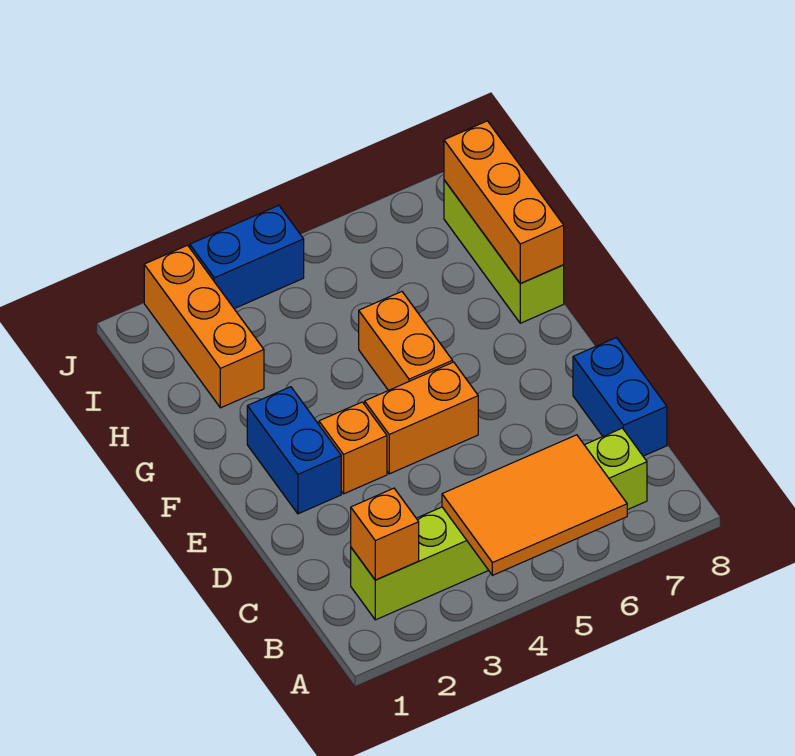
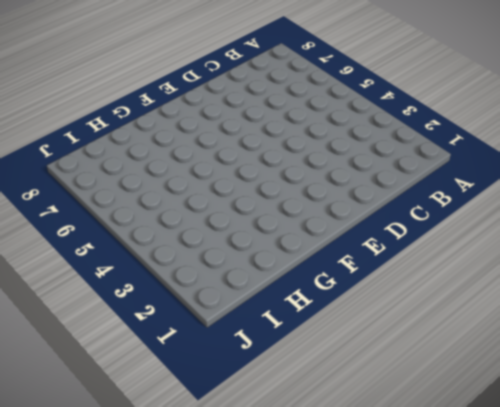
none -> lime 1x6 brick [351,428,647,620]
none -> blue 1x2 brick [573,338,667,456]
none -> blue 1x2 brick [247,387,341,514]

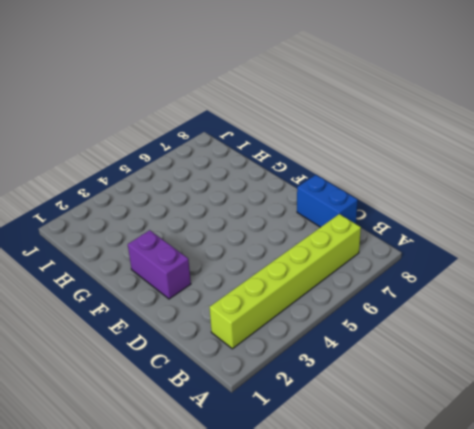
purple 1x2 brick [128,230,191,299] -> blue 1x2 brick [247,387,341,514]
none -> orange 1x1 brick [319,402,387,494]
none -> orange 1x2 brick [365,362,478,474]
none -> orange 1x2 brick [359,292,453,391]

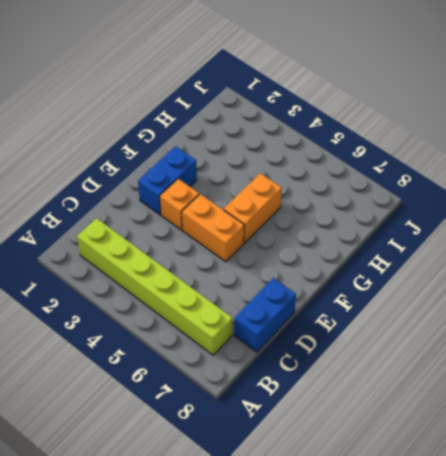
none -> lime 1x3 brick [444,180,564,323]
none -> orange 1x3 brick [144,245,264,408]
none -> blue 1x2 brick [190,205,304,309]

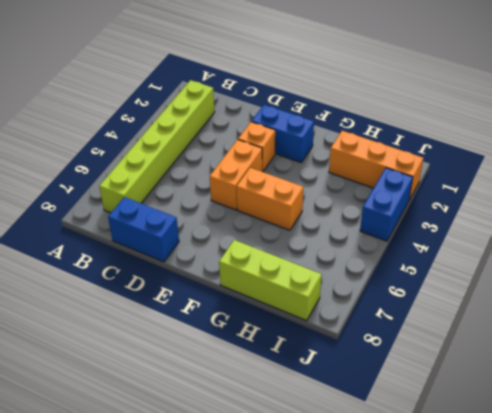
none -> orange 2x3 tile [442,435,627,575]
none -> orange 1x1 brick [351,488,419,580]
none -> orange 1x3 brick [444,121,564,283]

